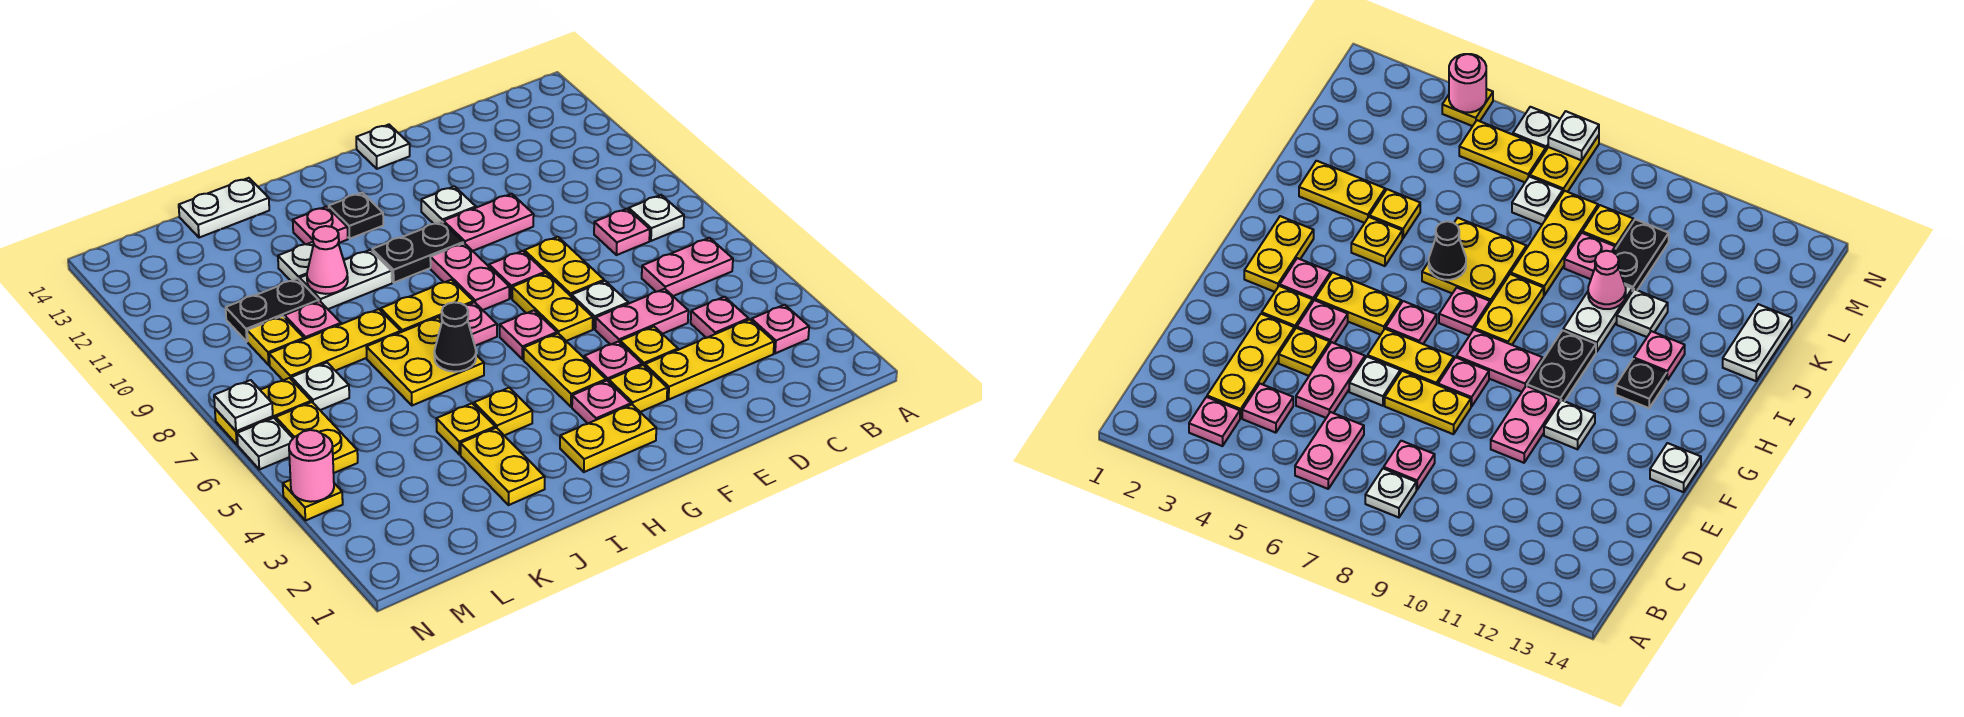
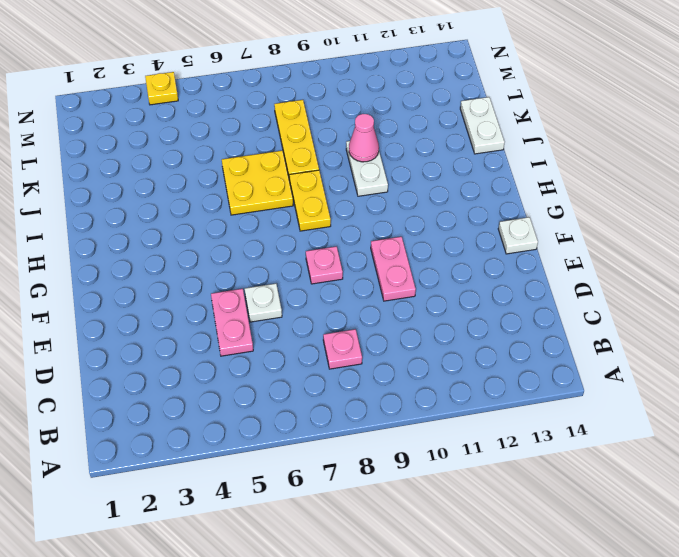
none -> pink 1x1 plate [751,305,809,354]
none -> pink 1x2 plate [642,238,733,296]
none -> white 1x1 plate [629,195,684,241]
none -> yellow 1x3 plate [645,320,774,399]

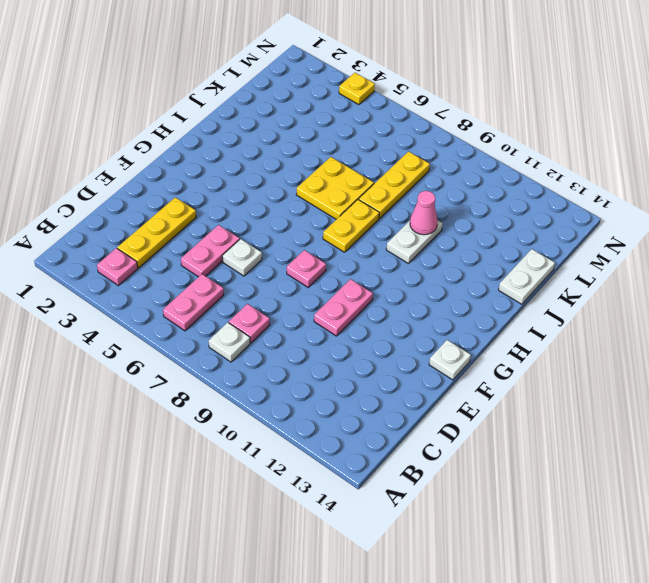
none -> pink 1x1 plate [691,297,749,338]
none -> yellow 1x1 plate [620,327,678,366]
none -> yellow 1x2 plate [524,237,604,297]
none -> yellow 1x1 plate [609,365,667,412]

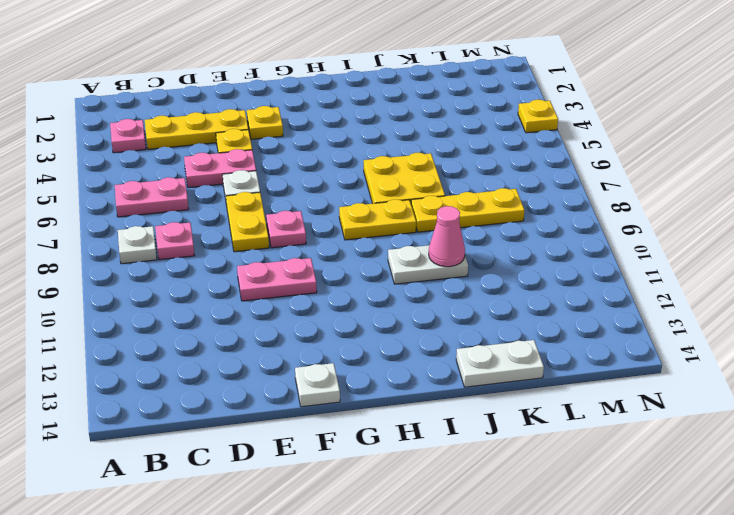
none -> pink 1x1 plate [691,297,749,338]
none -> pink 1x1 plate [584,342,642,382]
none -> yellow 1x2 plate [512,273,593,341]
none -> white 1x1 plate [421,186,476,224]

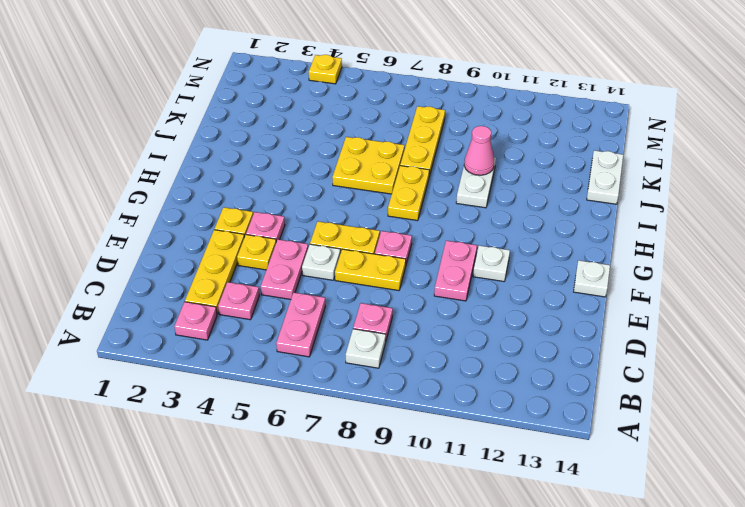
none -> yellow 1x2 plate [560,405,656,472]
none -> pink 1x1 plate [572,381,631,423]
none -> yellow 1x2 plate [524,333,606,407]
none -> pink 1x1 plate [500,310,557,359]

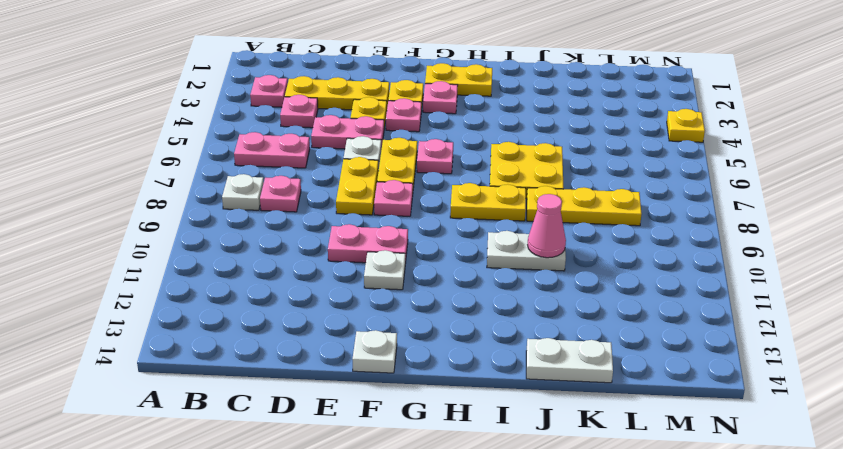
none -> yellow 1x2 plate [524,333,606,407]
none -> pink 1x2 plate [430,243,509,310]
none -> black 1x2 plate [372,221,463,283]
none -> pink 1x1 plate [440,302,497,346]

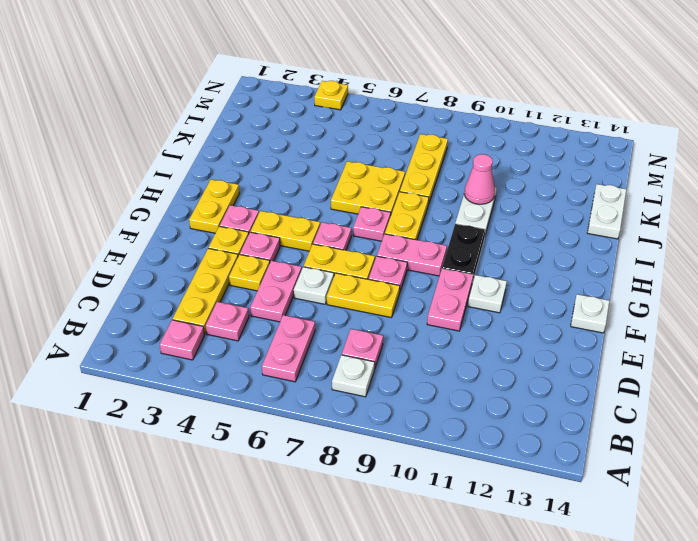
none -> black 1x1 plate [329,193,383,239]
none -> yellow 1x1 plate [474,388,532,435]
none -> pink 1x1 plate [293,206,348,244]
none -> yellow 1x2 plate [461,428,545,505]

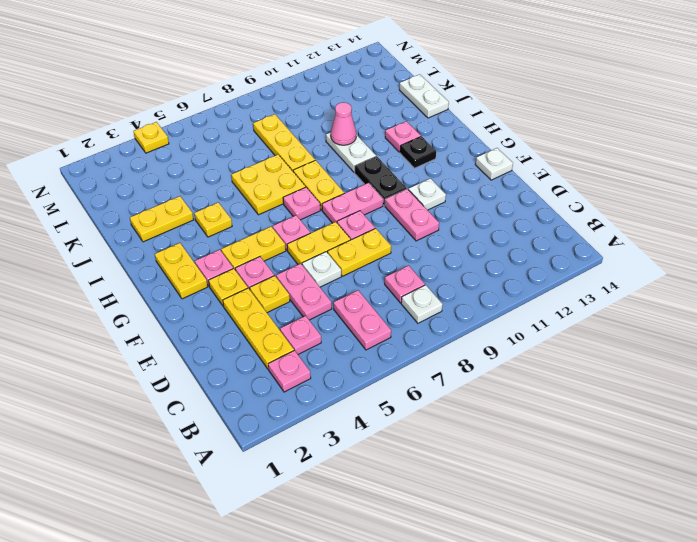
none -> yellow 1x1 plate [436,403,495,455]
none -> white 1x1 plate [278,242,314,281]
none -> pink 1x1 plate [285,301,341,339]
none -> black 1x2 plate [226,279,319,342]

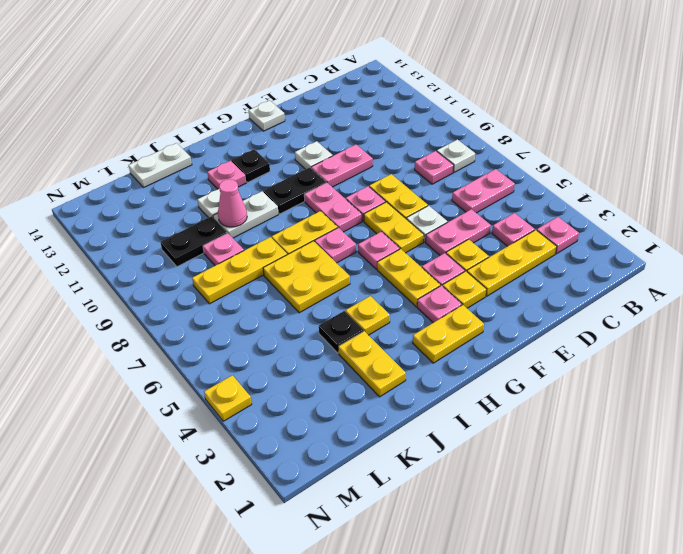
black 1x1 plate [319,311,363,353] -> yellow 1x1 plate [436,403,495,455]
none -> white 1x1 plate [291,363,349,410]
none -> yellow 1x1 plate [247,316,304,365]
none -> yellow 1x2 plate [276,402,358,473]
none -> yellow 1x2 plate [215,378,311,445]

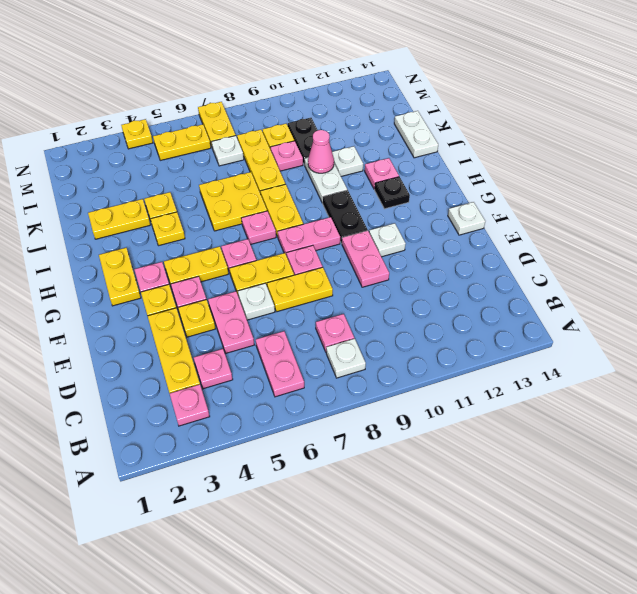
none -> white 1x1 plate [237,418,293,470]
none -> black 1x1 cone [434,302,476,372]
none -> pink 1x1 round brick [289,430,334,502]
none -> white 1x1 plate [214,380,273,431]

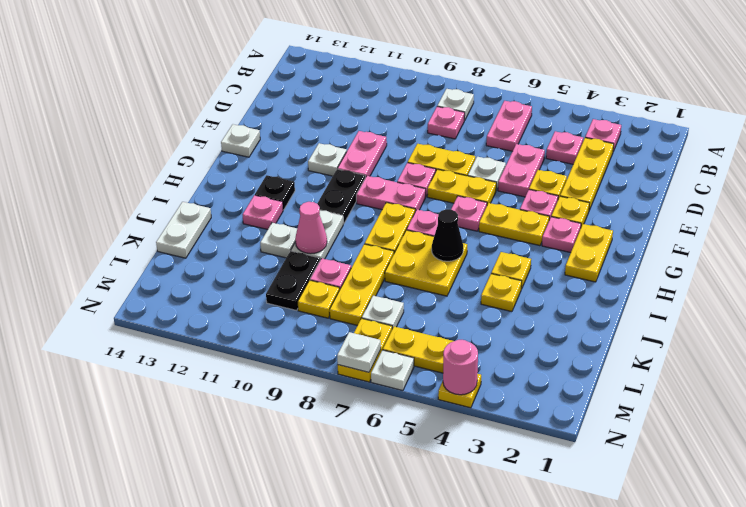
none -> yellow 1x2 plate [461,428,545,505]

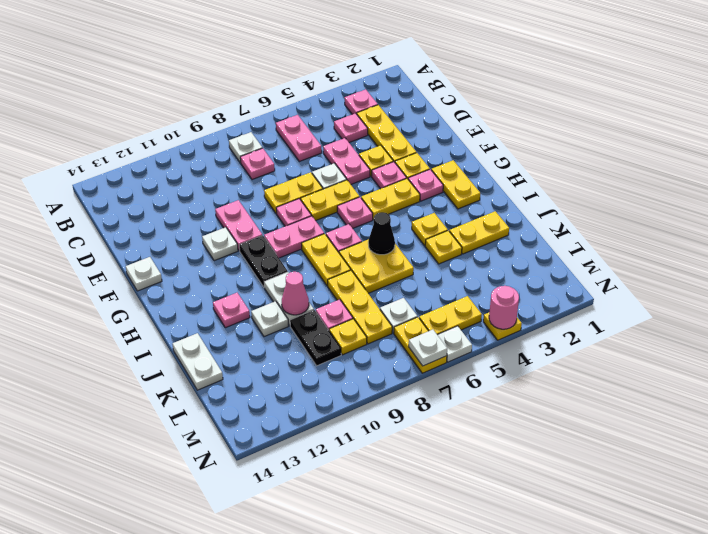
none -> black 1x1 plate [329,193,383,239]

